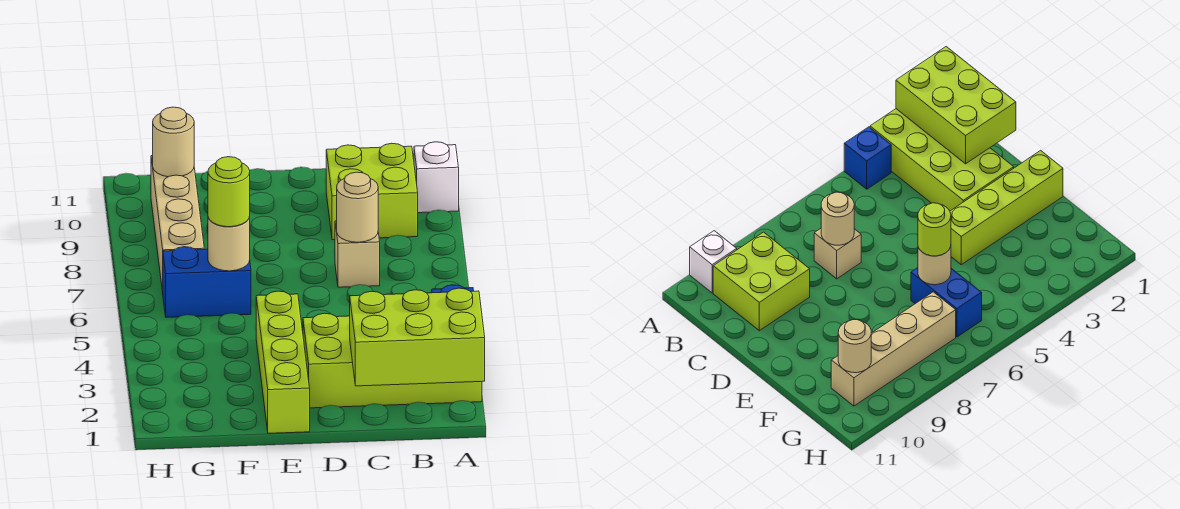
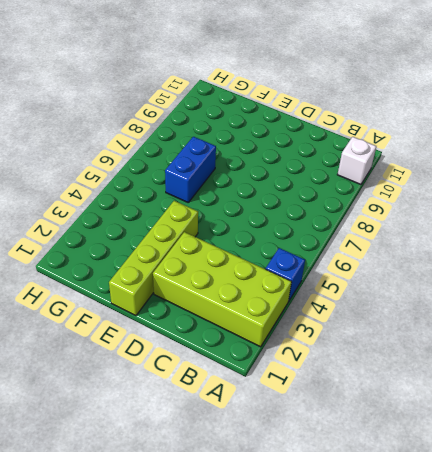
blue 1x2 brick [165,137,216,202] -> blue 1x2 brick turned to [163,247,251,317]
none -> lime 2x2 brick [326,143,418,240]
none -> tan 1x1 brick [335,221,380,287]
none -> tan 1x4 brick [151,156,204,292]

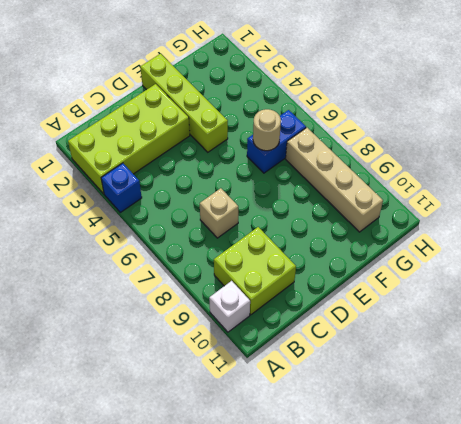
none -> lime 2x3 brick [350,288,485,386]
none -> tan 1x1 round brick [337,172,378,242]
none -> tan 1x1 round brick [153,107,194,177]

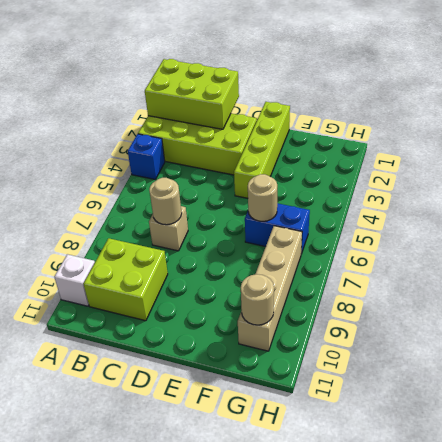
none -> lime 1x1 round brick [208,157,250,227]

